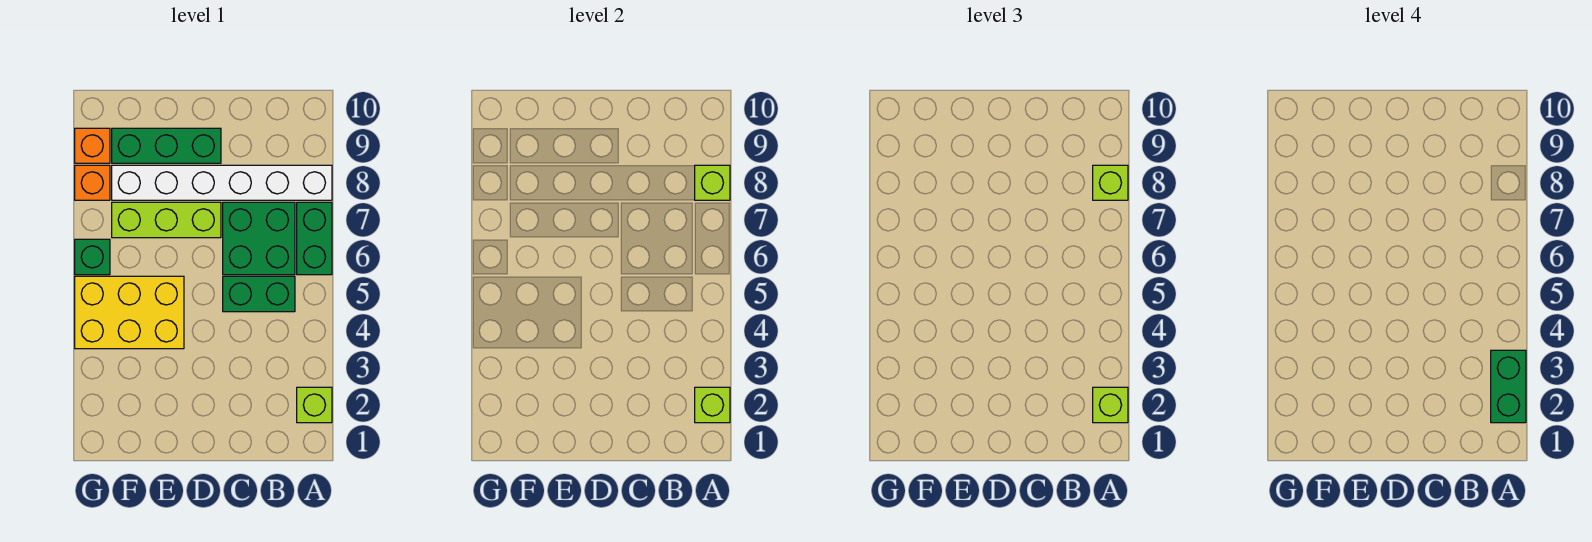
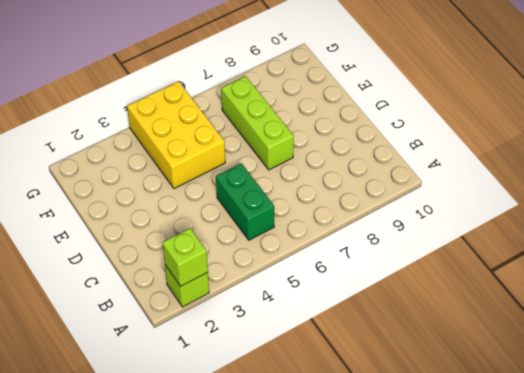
none -> green 1x2 brick [297,202,332,275]
none -> white 1x6 brick [112,165,332,200]
none -> green 2x2 brick [223,202,295,275]

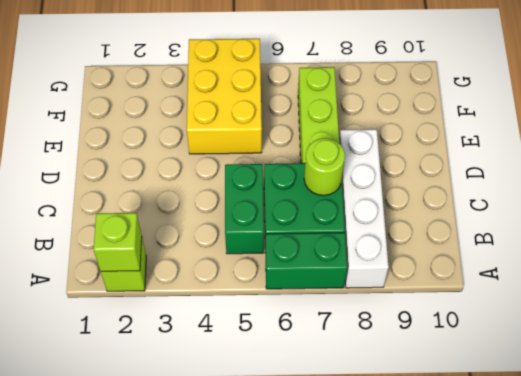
white 1x4 brick [339,129,389,288] -> white 1x6 brick [112,165,332,200]
lime 1x1 round brick [304,138,345,196] -> none
none -> green 1x3 brick [112,128,221,163]
none -> green 1x1 brick [75,239,110,275]
none -> orange 1x1 brick [75,165,110,200]

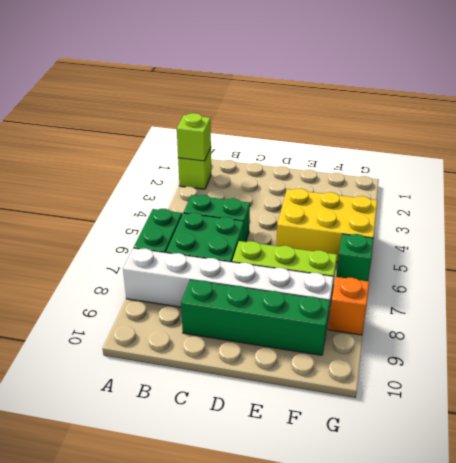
green 1x4 brick [181,280,330,355] -> green 1x3 brick [112,128,221,163]
none -> orange 1x1 brick [75,128,110,163]
none -> lime 1x1 brick [695,165,730,200]
none -> lime 1x1 brick [1093,387,1128,423]

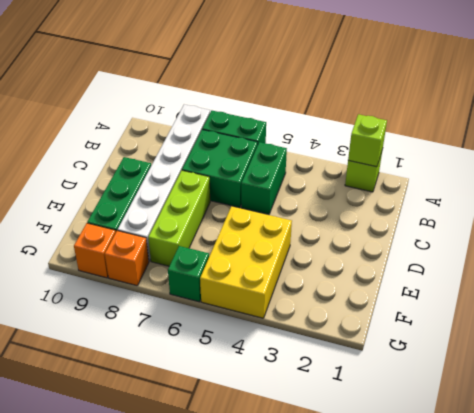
none -> lime 1x1 brick [695,165,730,200]
none -> lime 1x1 brick [1093,387,1128,423]
none -> lime 1x1 brick [1093,165,1128,200]

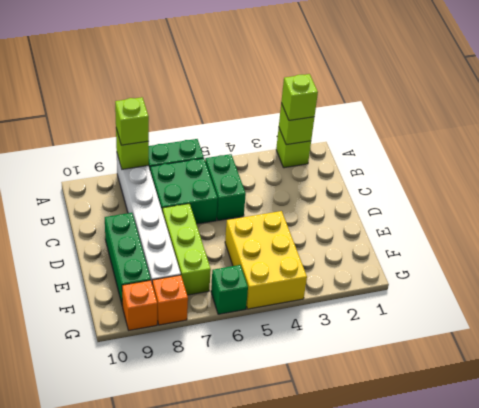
none -> green 1x2 brick [1491,350,1526,423]

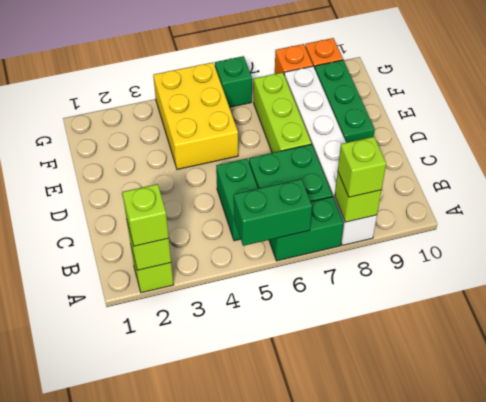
green 1x2 brick [234,179,312,246] -> green 1x2 brick moved to [1491,350,1526,423]

